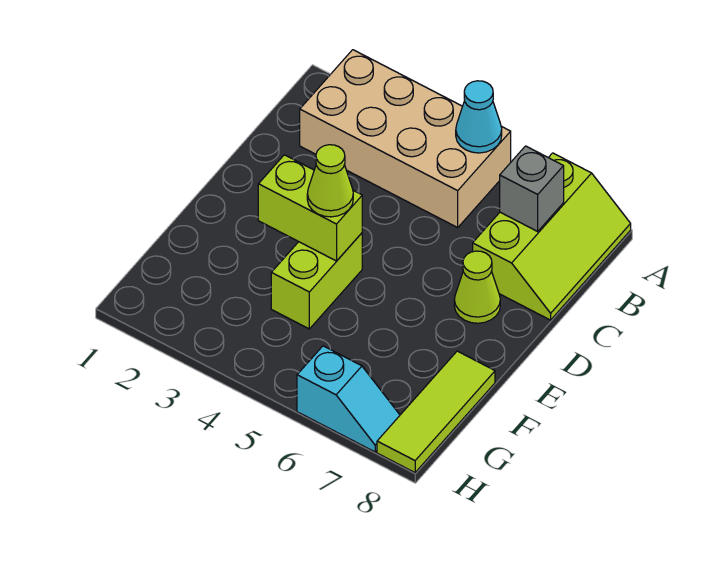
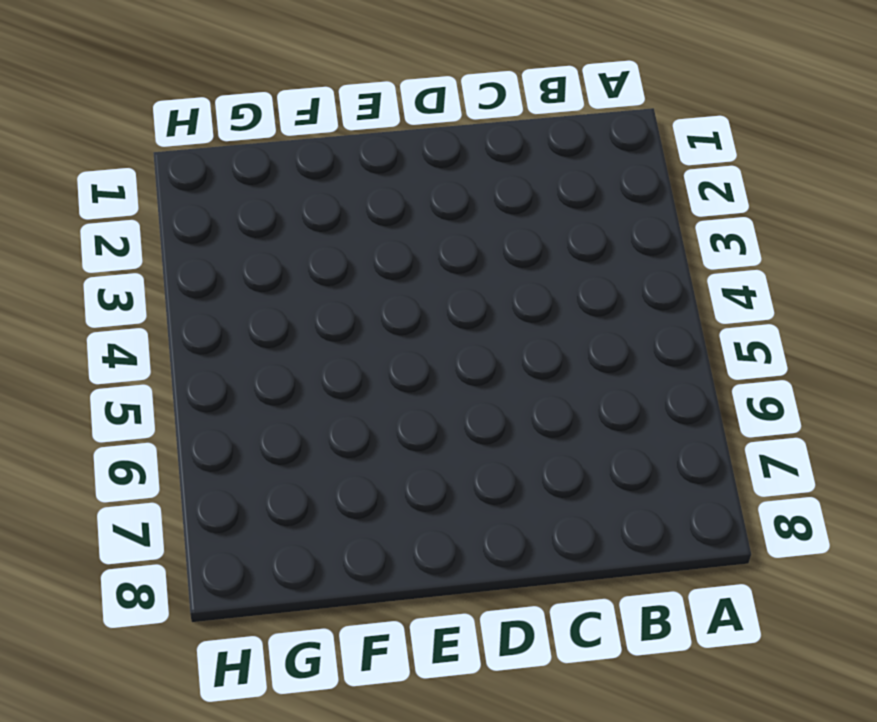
none -> tan 2x4 brick [300,50,511,227]
none -> lime 2x3 slope [473,153,631,320]

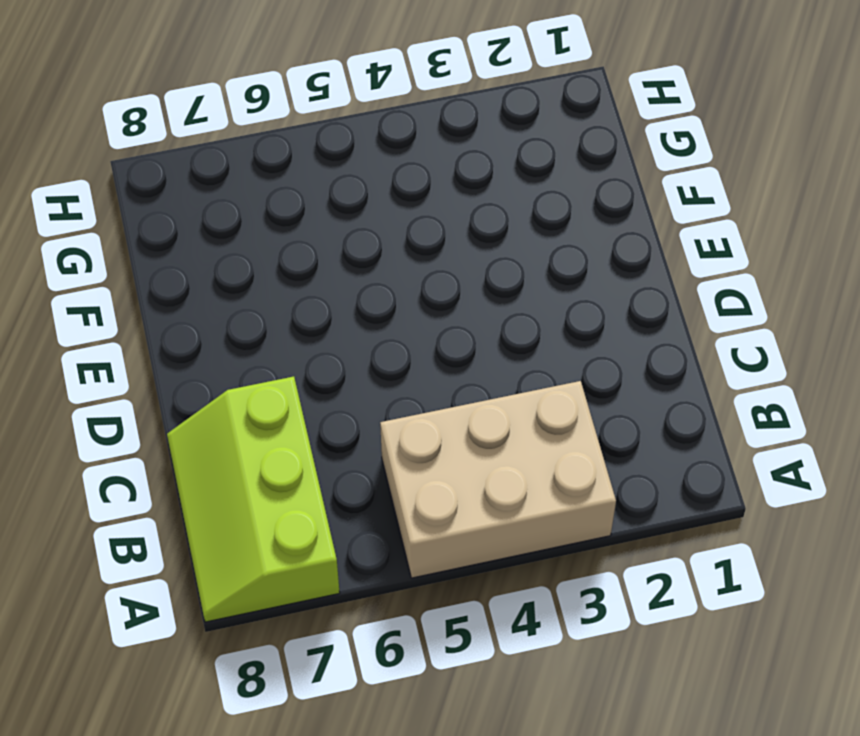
tan 2x3 brick [380,381,616,578] -> tan 2x4 brick [300,50,511,227]
none -> lime 1x1 cone [454,251,500,323]
none -> lime 1x2 brick [271,233,362,329]

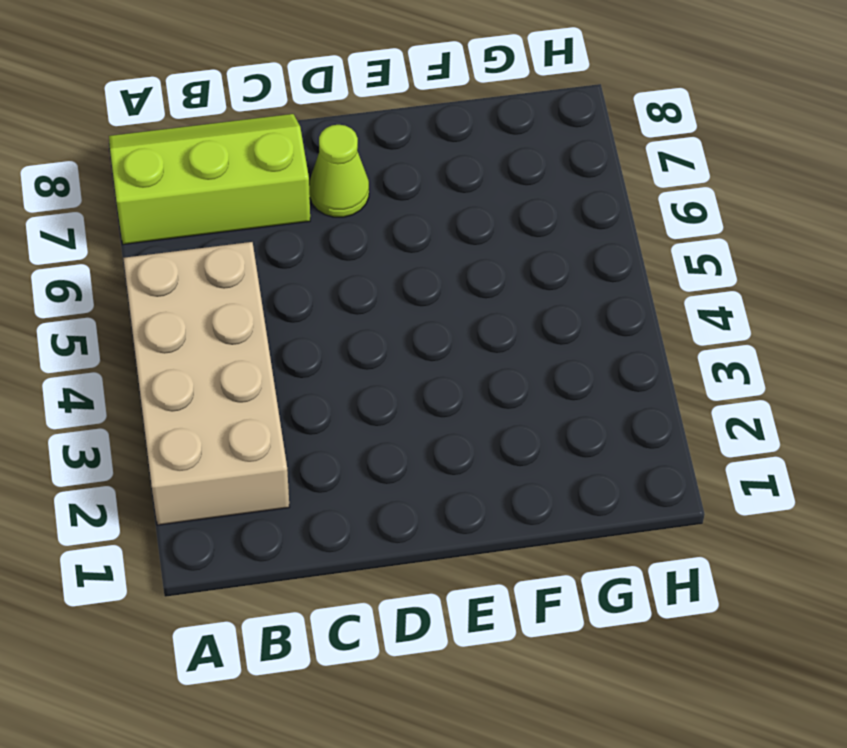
none -> lime 1x2 brick [271,233,362,329]
none -> lime 1x3 tile [377,351,495,473]

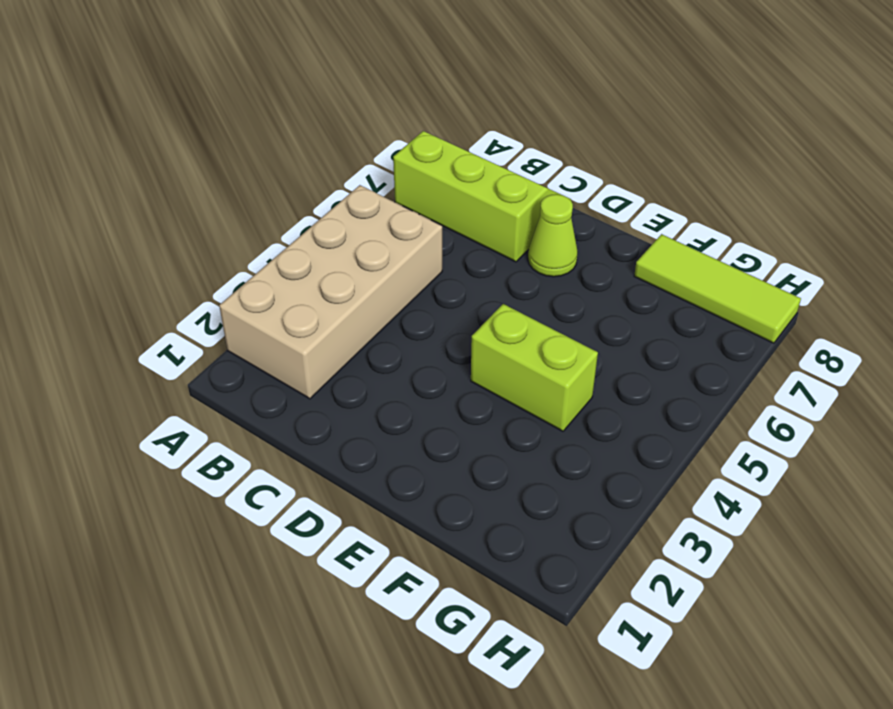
none -> cyan 1x2 slope [297,346,400,452]
none -> cyan 1x1 cone [456,81,502,153]

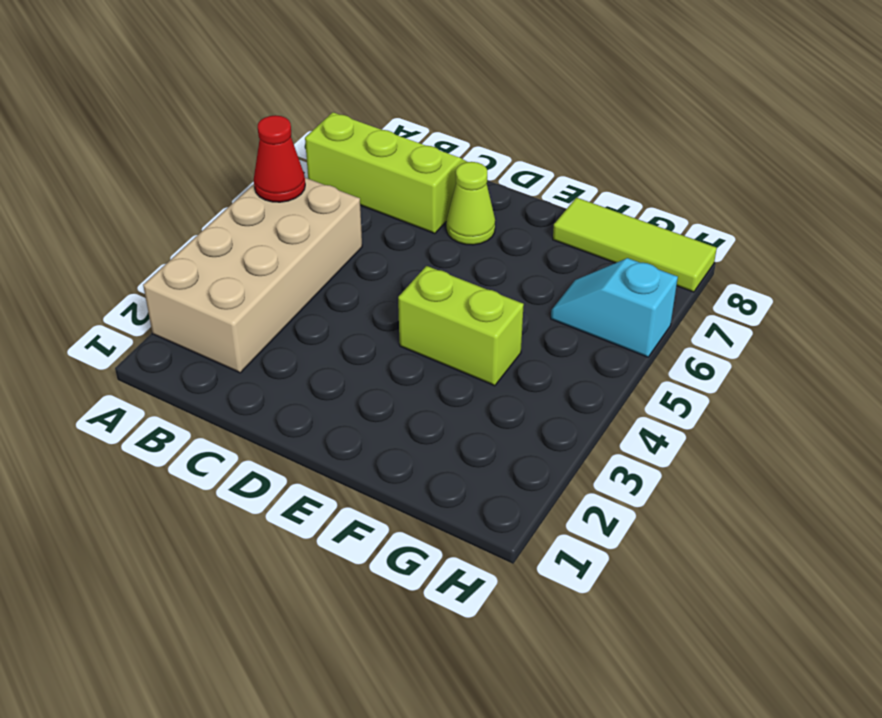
red 1x1 cone [254,115,305,202] -> cyan 1x1 cone [456,81,502,153]
cyan 1x2 slope [551,258,678,357] -> cyan 1x2 slope turned to [297,346,400,452]
none -> grey 1x1 brick [500,146,564,231]
none -> lime 1x2 brick [258,155,362,261]

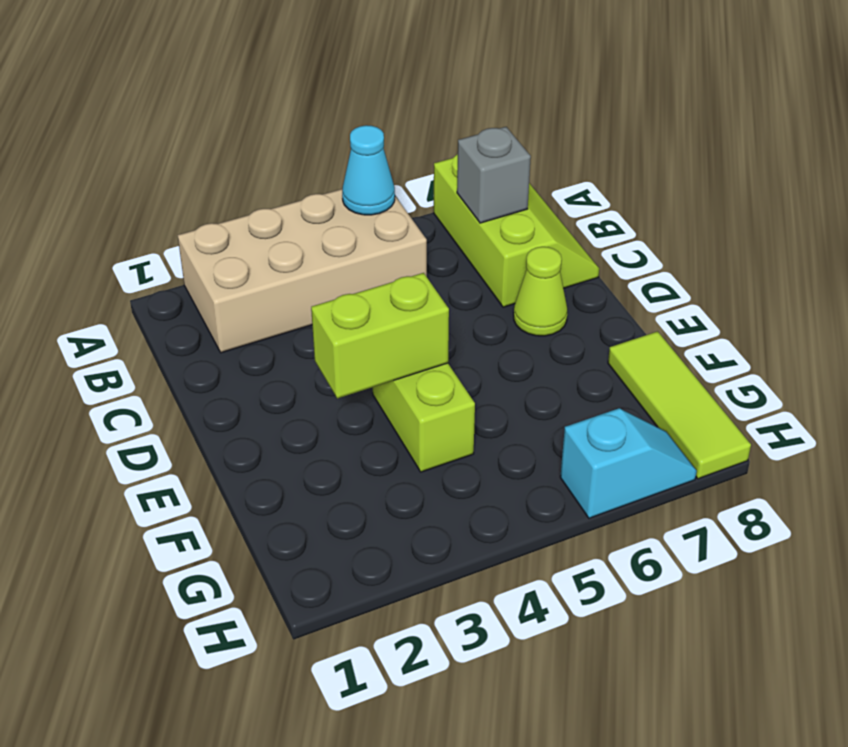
none -> lime 1x1 cone [307,145,353,217]

